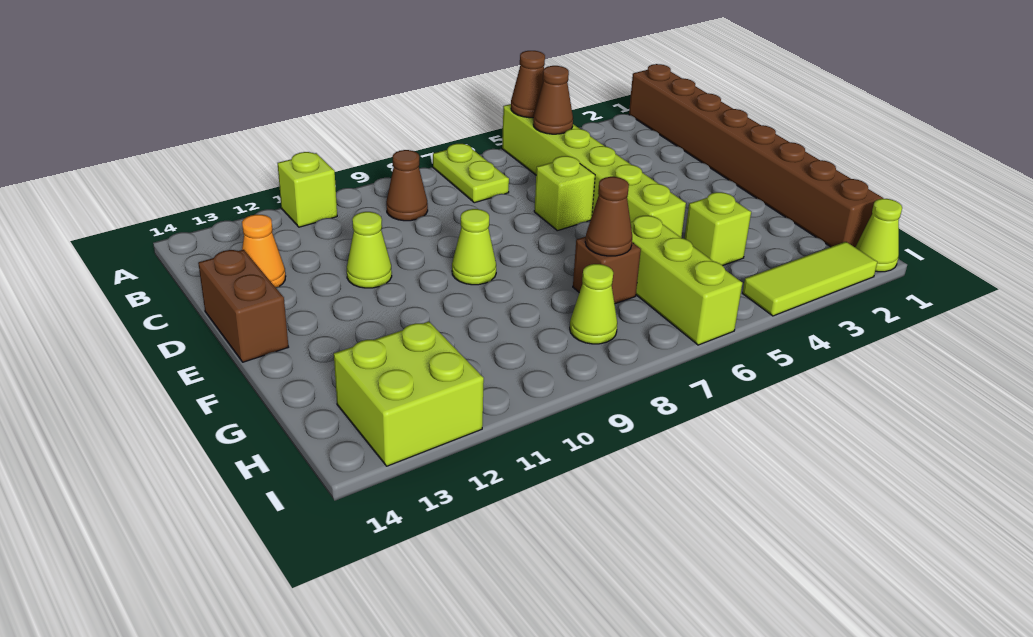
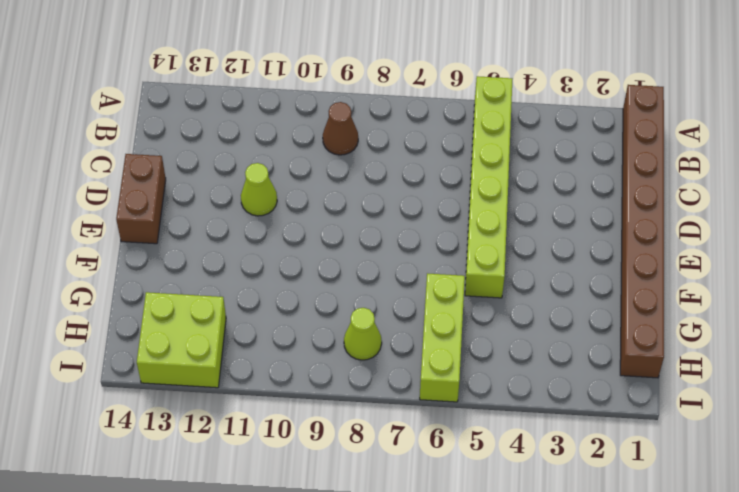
none -> lime 1x2 plate [433,144,509,203]
none -> lime 1x1 brick [277,152,337,227]
none -> orange 1x1 cone [242,215,286,287]

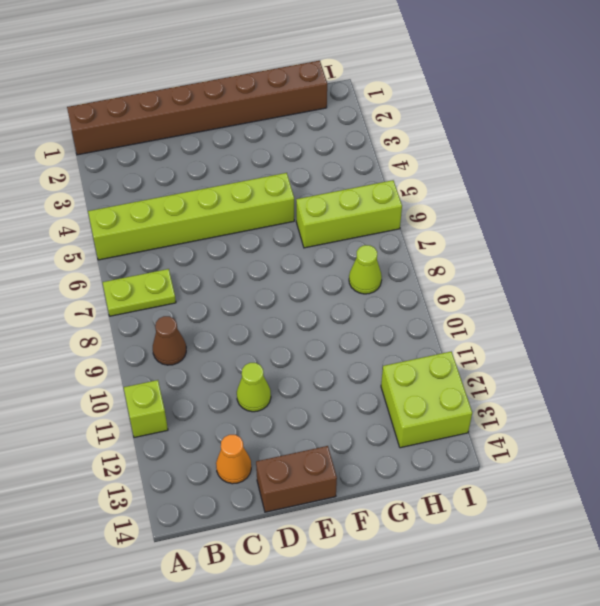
none -> lime 1x1 brick [534,156,595,231]
none -> lime 1x1 cone [452,209,496,285]
none -> lime 1x1 brick [684,192,751,266]

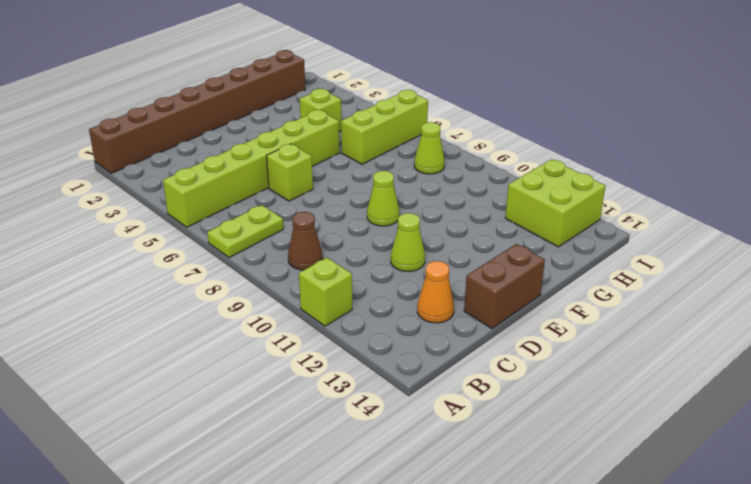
none -> brown 1x1 brick [573,237,641,304]
none -> lime 1x1 cone [855,199,902,272]
none -> lime 1x3 tile [742,242,877,316]

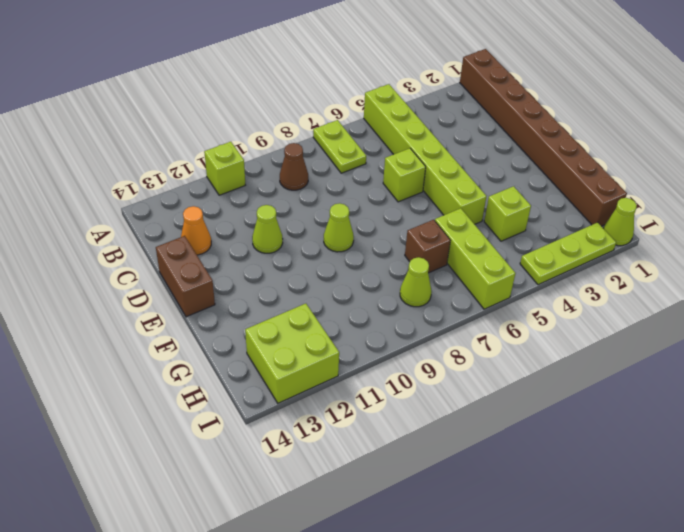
lime 1x3 plate [520,222,616,285] -> lime 1x3 tile [742,242,877,316]
none -> brown 1x1 cone [511,51,545,118]
none -> brown 1x1 cone [533,66,573,134]
none -> brown 1x1 cone [585,177,632,256]

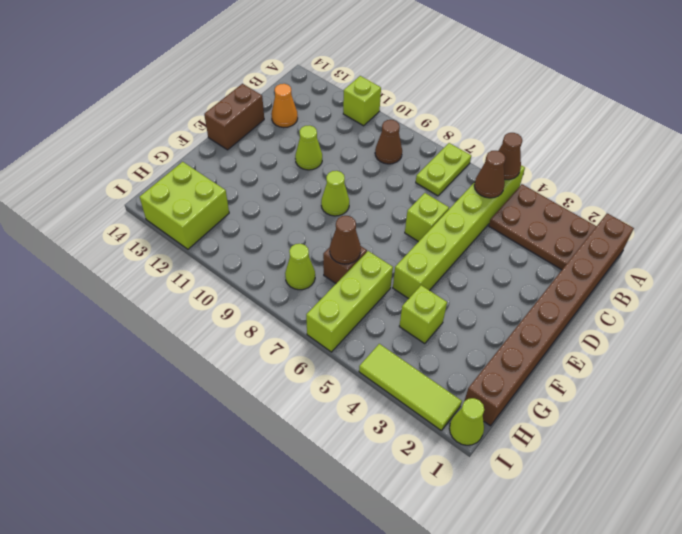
brown 2x3 plate [489,184,596,270] -> none

